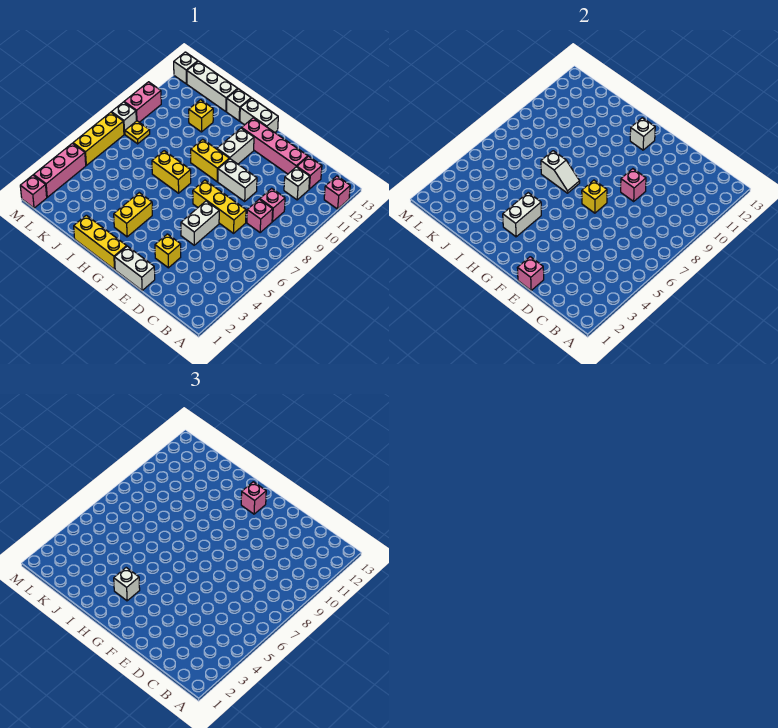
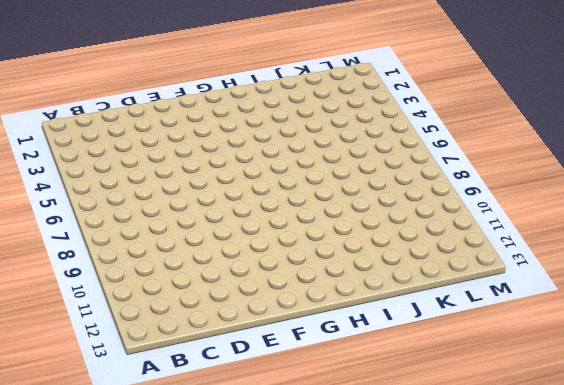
none -> pink 1x1 brick [324,176,350,209]
none -> pink 1x1 brick [247,199,273,232]
none -> pink 1x1 brick [260,188,285,222]
none -> white 1x1 brick [284,167,310,200]

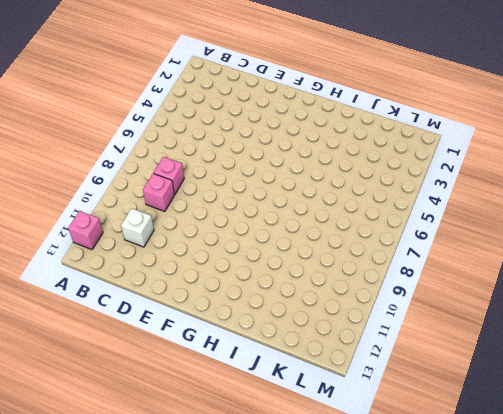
none -> pink 1x1 brick [297,156,322,189]
none -> yellow 1x3 brick [193,180,246,233]
none -> pink 1x4 brick [242,118,308,174]
none -> white 1x2 brick [115,246,155,290]

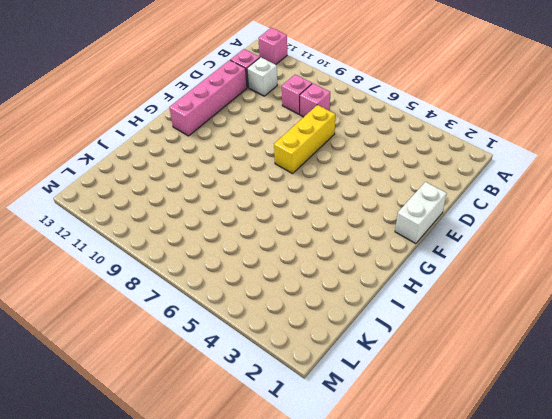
none -> yellow 1x1 brick [155,234,181,268]
none -> white 1x2 brick [181,201,219,245]
none -> white 1x2 brick [218,159,257,201]
none -> yellow 1x3 brick [74,215,127,269]

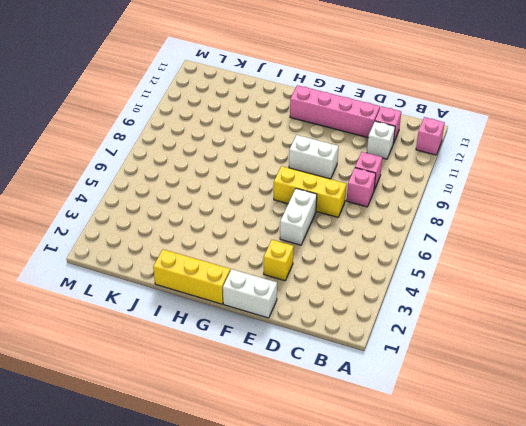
none -> yellow 1x2 brick [191,139,229,182]
none -> white 1x2 brick [217,128,254,164]
none -> white 1x2 brick [240,98,278,132]
none -> yellow 1x2 brick [114,193,152,237]

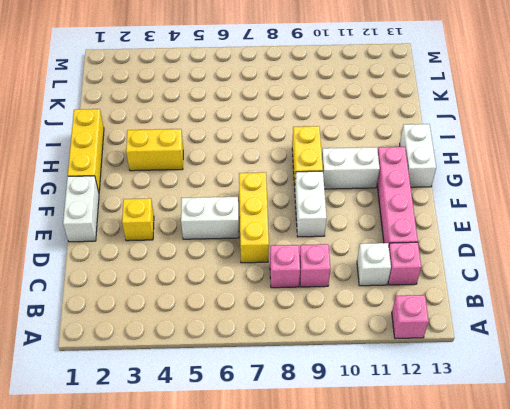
none -> yellow 1x2 brick [152,151,191,193]
none -> white 1x1 brick [227,89,251,121]
none -> yellow 1x1 brick [189,100,213,132]
none -> white 1x3 brick [187,61,238,112]

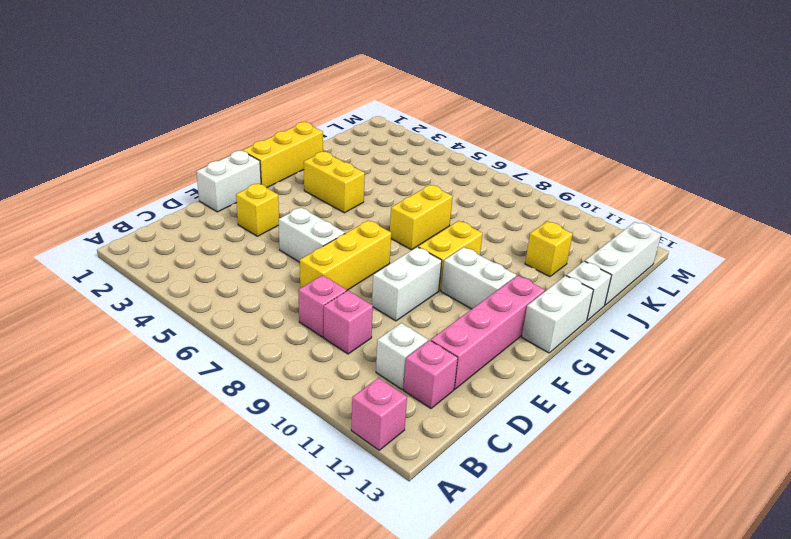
none -> yellow 1x1 plate [125,121,150,144]
none -> pink 1x1 brick [20,175,47,208]
none -> pink 1x3 brick [34,143,86,197]
none -> yellow 1x3 brick [73,112,124,165]

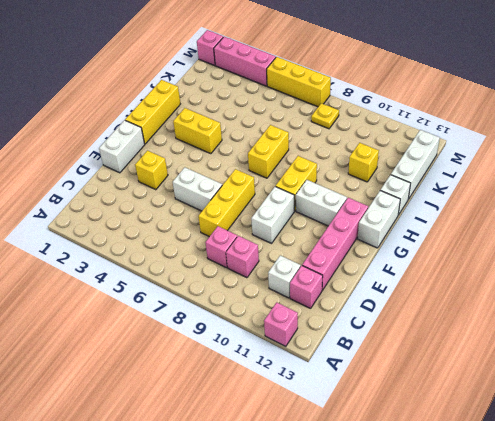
none -> white 1x1 brick [112,102,136,134]
none -> pink 1x2 brick [124,82,161,122]
none -> white 1x1 brick [174,52,198,84]
none -> pink 1x1 brick [518,257,544,290]

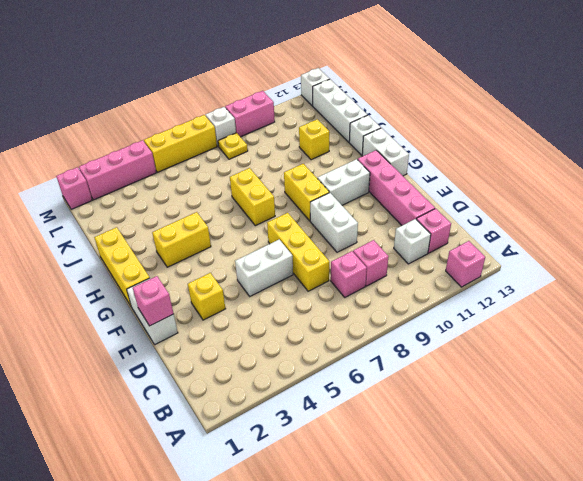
none -> pink 1x1 brick [621,169,646,201]
none -> yellow 1x1 brick [582,180,607,213]
none -> white 1x1 brick [630,118,655,150]
none -> white 1x2 brick [503,193,541,237]

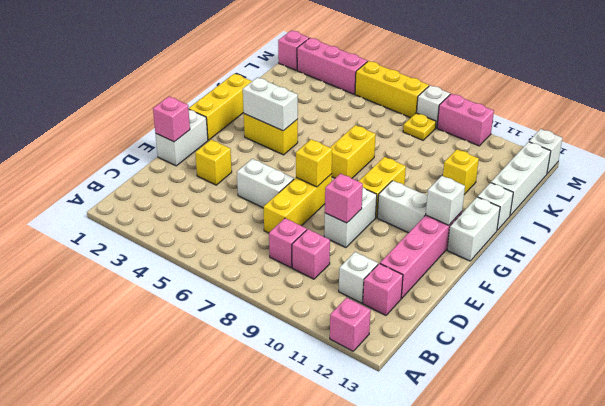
none -> white 1x2 slope [541,151,580,193]
none -> pink 1x1 brick [241,482,266,514]
none -> white 1x1 brick [114,568,140,601]

